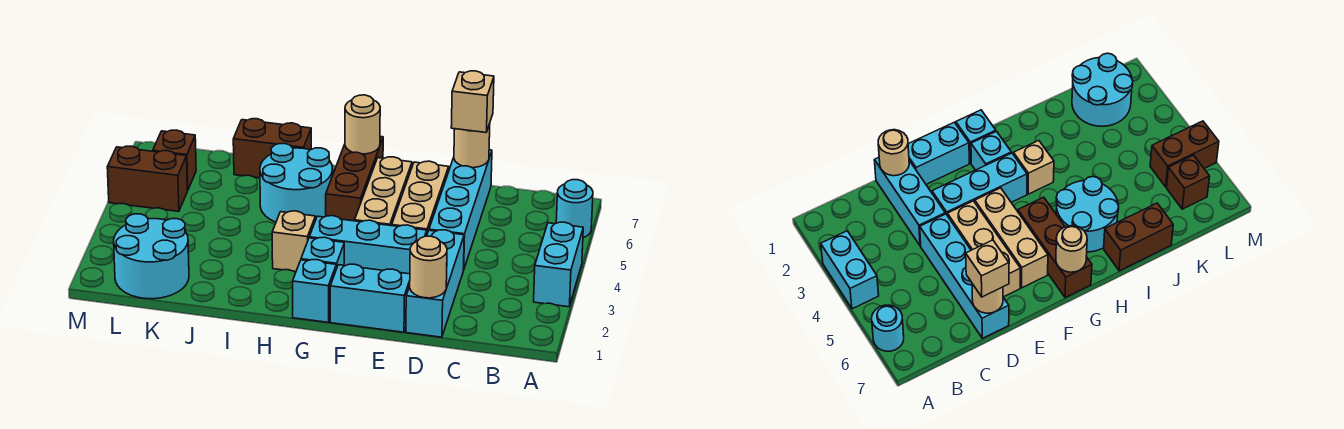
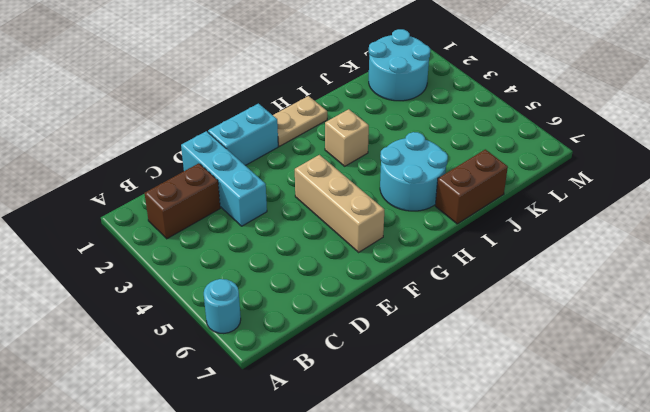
brown 1x2 brick [145,163,220,239] -> brown 1x2 brick moved to [107,146,187,211]
tan 1x2 plate [273,96,327,146] -> cyan 1x1 brick [293,259,336,322]
none -> cyan 1x2 brick [534,222,583,307]
none -> cyan 1x4 brick [429,150,492,270]
none -> cyan 1x3 brick [309,216,427,274]

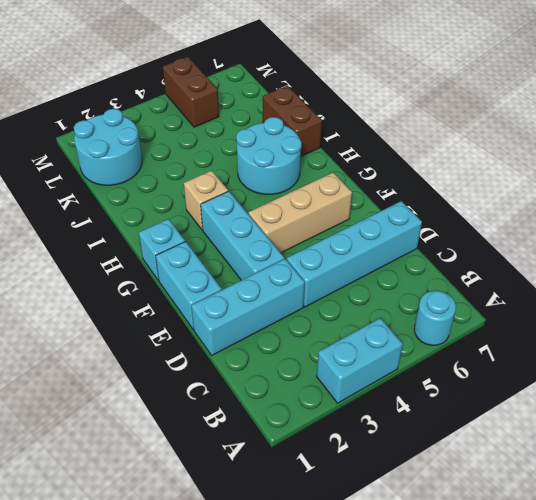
none -> tan 1x3 brick [392,161,449,234]
none -> cyan 1x1 brick [301,237,344,269]
none -> brown 1x3 brick [326,137,383,221]

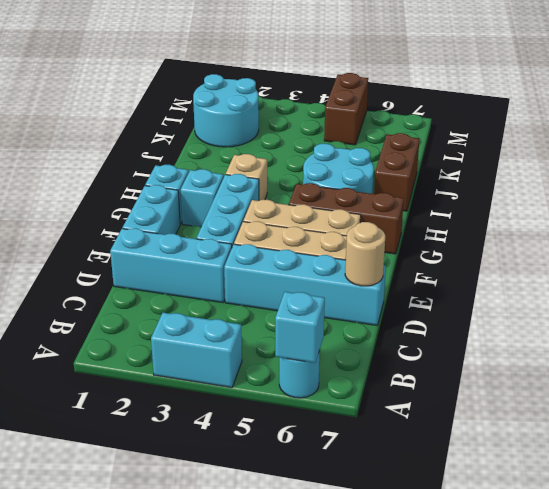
cyan 1x1 brick [275,292,325,363] -> none
none -> brown 1x1 brick [153,130,196,191]
none -> tan 1x1 round brick [410,236,447,298]
none -> tan 1x1 round brick [345,95,380,154]

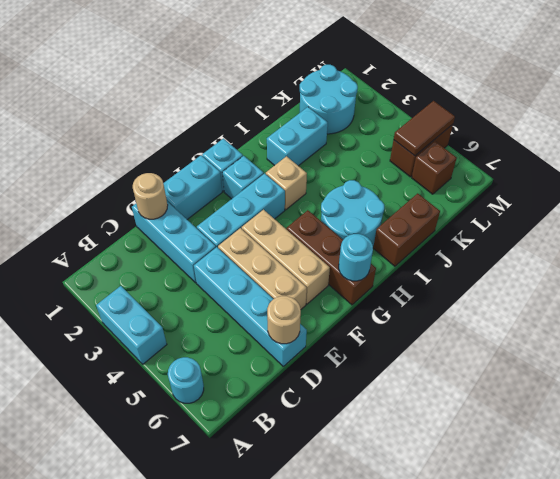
cyan 1x1 round brick [339,234,373,281] -> tan 1x1 round brick [345,95,380,154]
cyan 1x2 brick [267,107,328,166] -> none
brown 1x2 tile [394,101,455,156] -> none
none -> tan 1x1 brick [451,71,494,132]

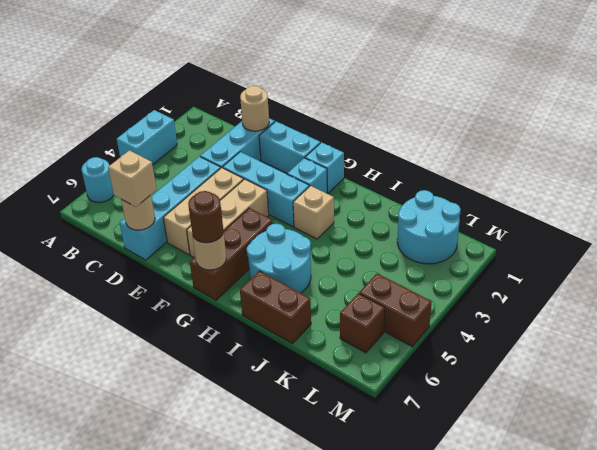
brown 1x1 round brick [188,191,224,243] -> none

